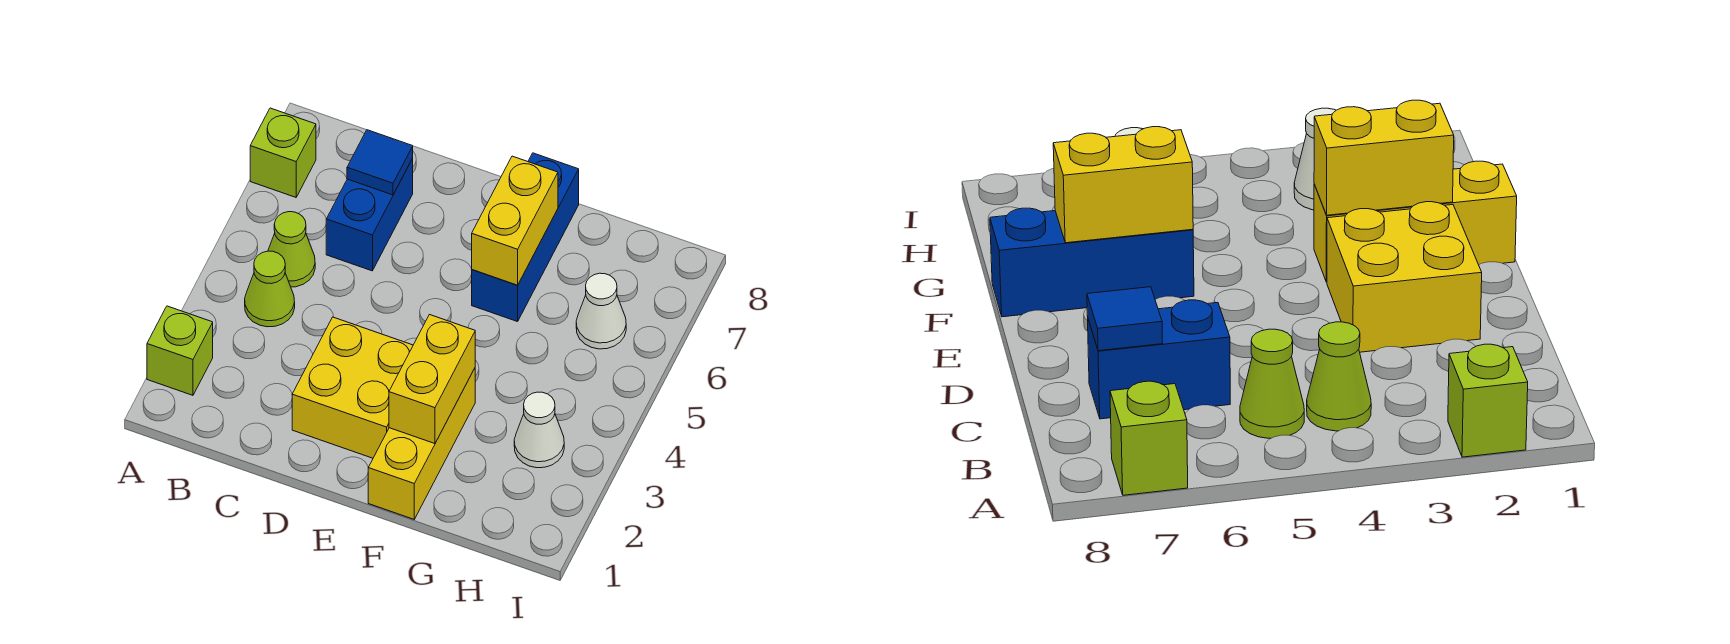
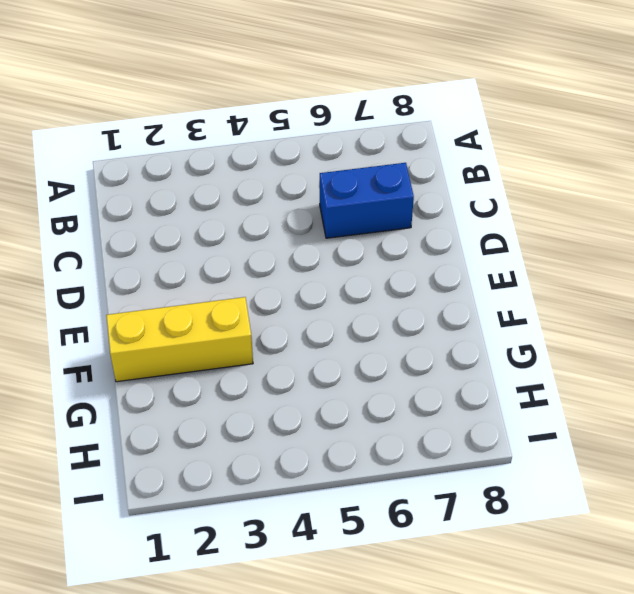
none -> lime 1x1 brick [147,306,213,395]
none -> lime 1x1 brick [250,108,316,197]
none -> lime 1x1 cone [245,251,295,327]

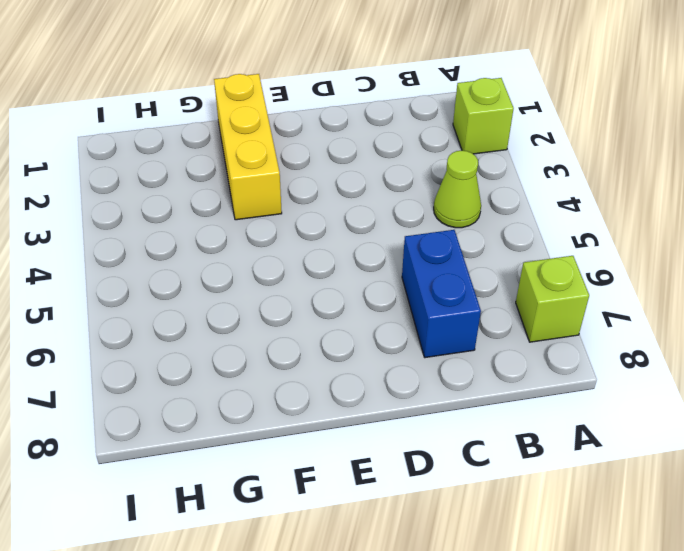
none -> lime 1x1 cone [268,212,315,287]
none -> yellow 2x2 brick [292,317,413,458]
none -> blue 1x3 brick [472,153,579,322]

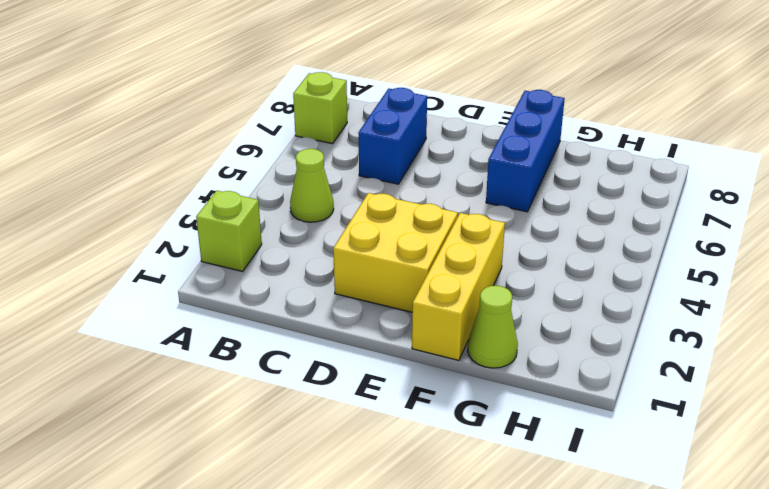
lime 1x1 cone [468,286,518,368] -> lime 1x1 cone moved to [268,212,315,287]
none -> white 1x1 cone [514,392,564,468]
none -> white 1x1 cone [576,273,626,349]
none -> blue 1x1 tile [347,130,413,195]

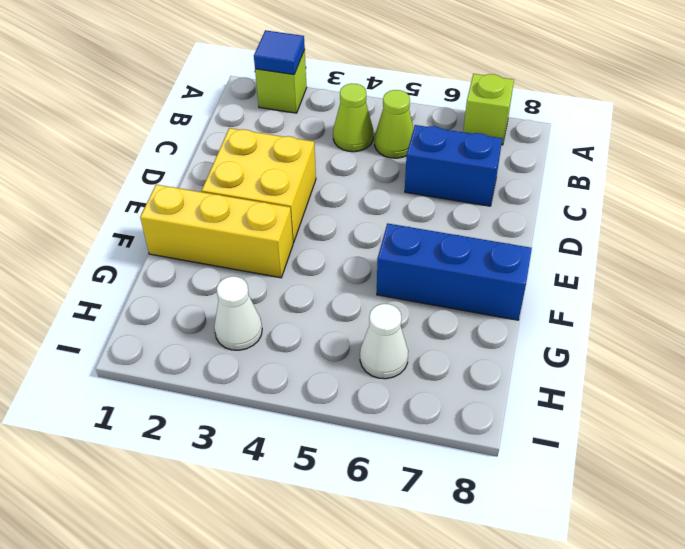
blue 1x1 tile [254,30,305,74] -> blue 1x1 tile moved to [347,130,413,195]
none -> yellow 1x2 brick [389,315,475,444]
none -> yellow 1x2 brick [472,156,558,285]

